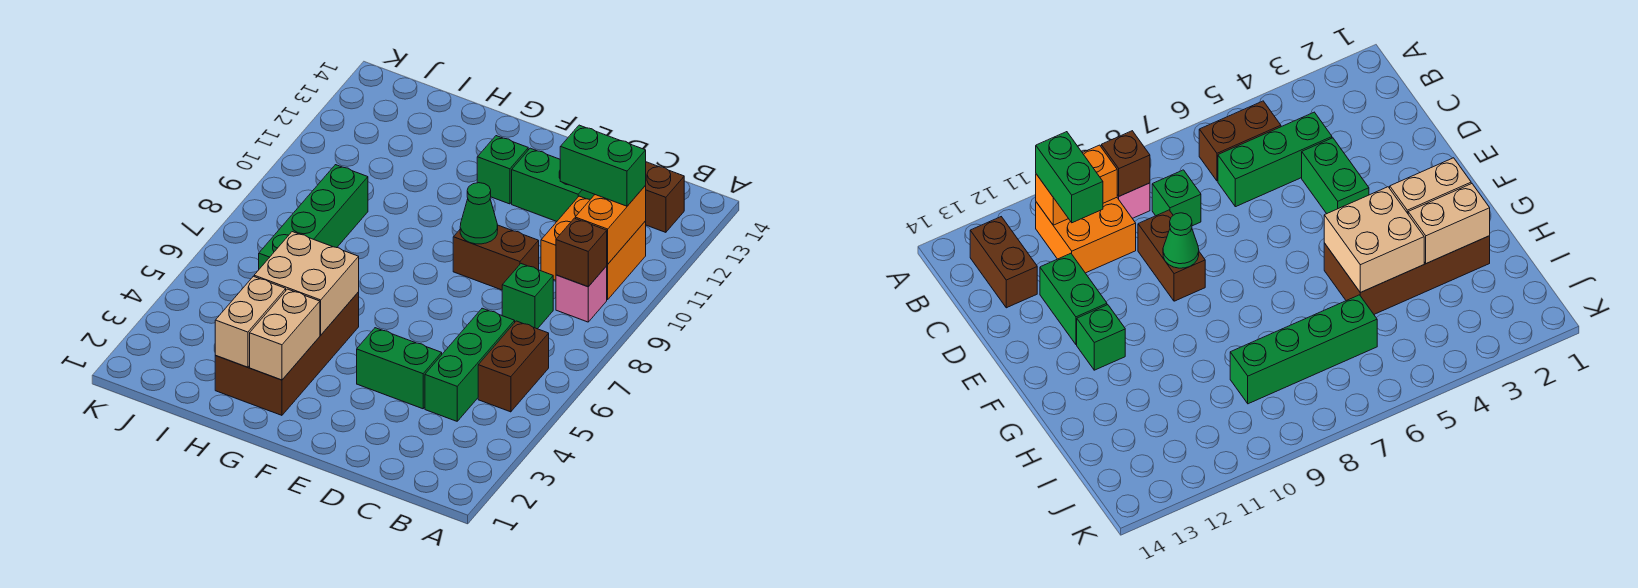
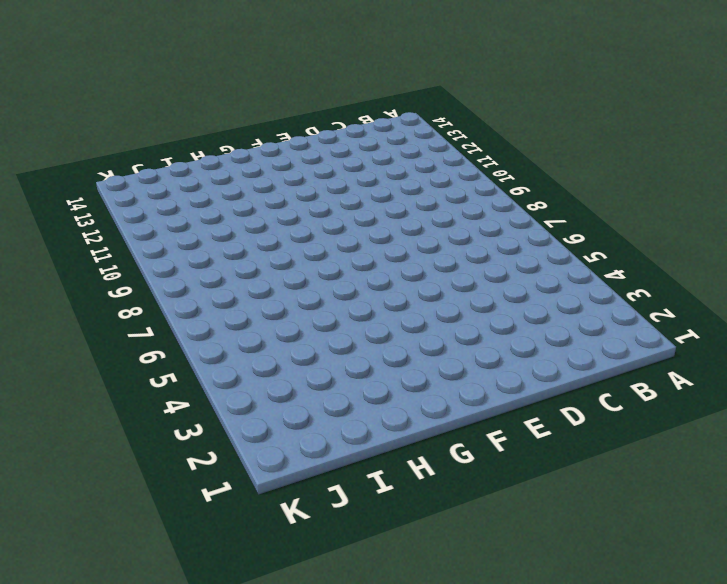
none -> brown 1x2 brick [478,321,549,412]
none -> pink 1x1 brick [556,266,607,322]
none -> orange 2x2 brick [541,196,646,300]

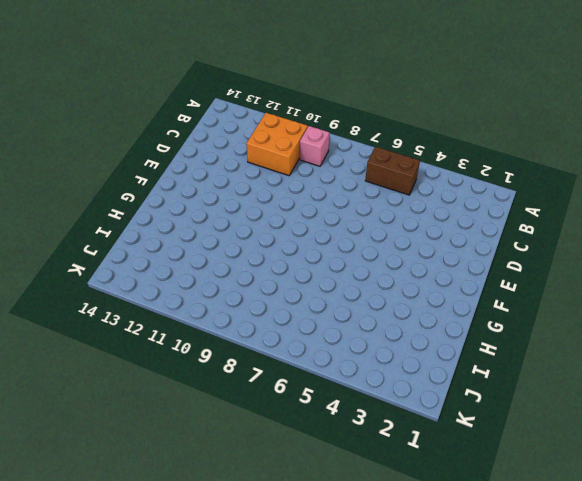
none -> brown 1x2 brick [645,162,684,232]
none -> green 1x3 brick [425,308,515,421]
none -> green 1x1 brick [502,264,553,329]

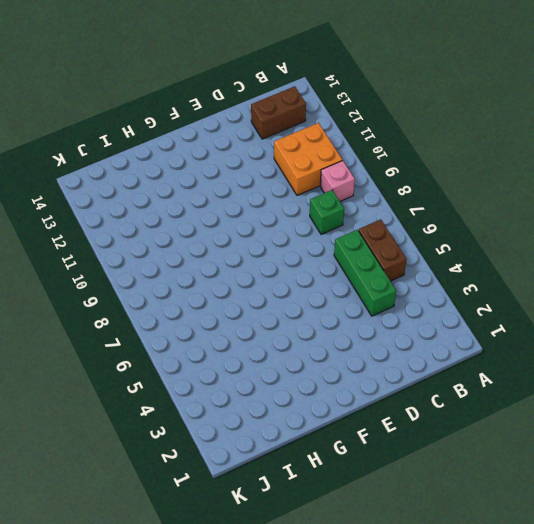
none -> green 1x2 brick [357,328,442,409]
none -> brown 1x2 brick [453,225,539,290]
none -> green 1x2 brick [512,148,595,221]

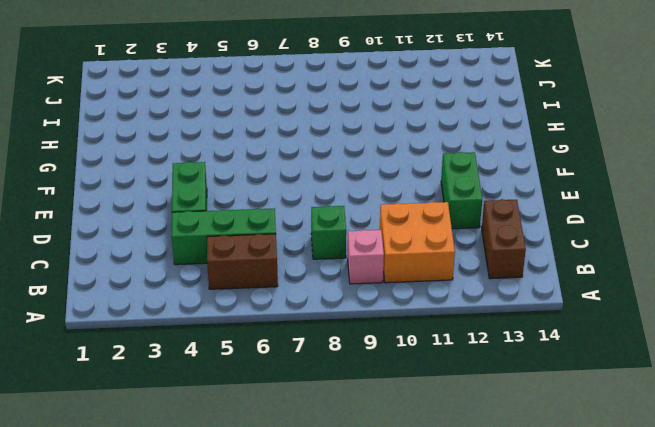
none -> brown 1x2 brick [453,225,539,290]
none -> green 1x1 brick [477,136,528,204]
none -> brown 2x4 brick [215,292,359,415]

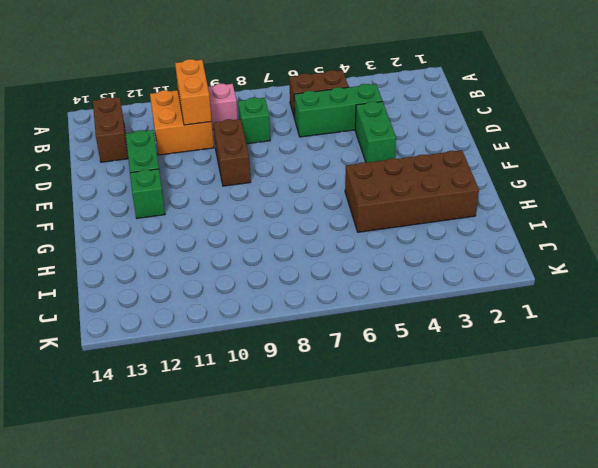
orange 1x2 brick [175,59,212,125] -> orange 1x2 brick turned to [575,186,646,264]
none -> green 1x4 brick [259,165,368,269]
none -> brown 1x1 brick [556,218,607,287]
none -> green 1x1 cone [460,183,498,244]

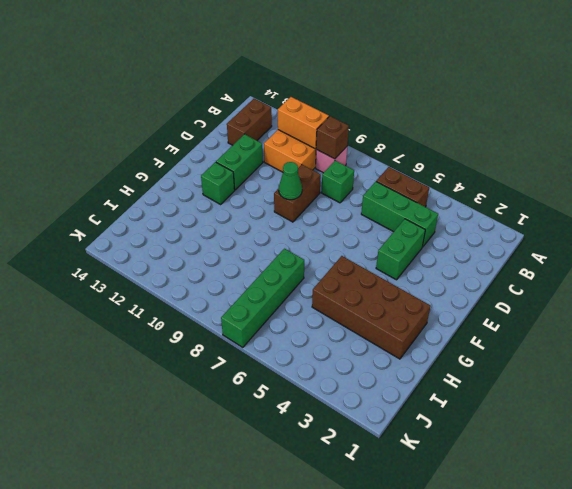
green 1x4 brick [221,249,304,348] -> green 1x4 brick turned to [259,165,368,269]
none -> tan 1x2 brick [250,289,320,380]
none -> tan 2x2 brick [254,232,359,335]
none -> tan 1x2 brick [215,276,286,367]

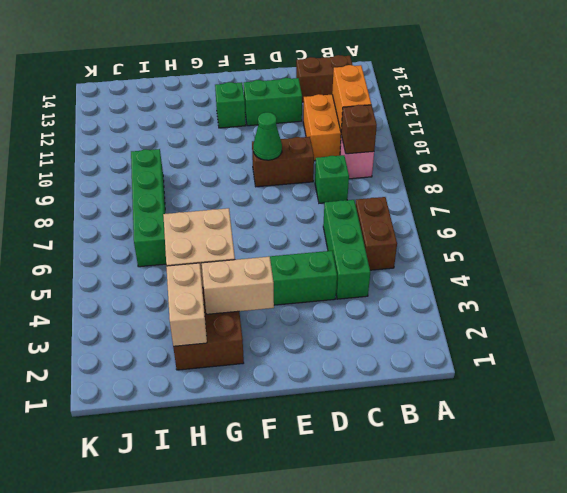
tan 1x2 brick [202,257,274,314] -> tan 1x2 brick turned to [250,289,320,380]
none -> green 1x2 brick [560,125,646,206]

